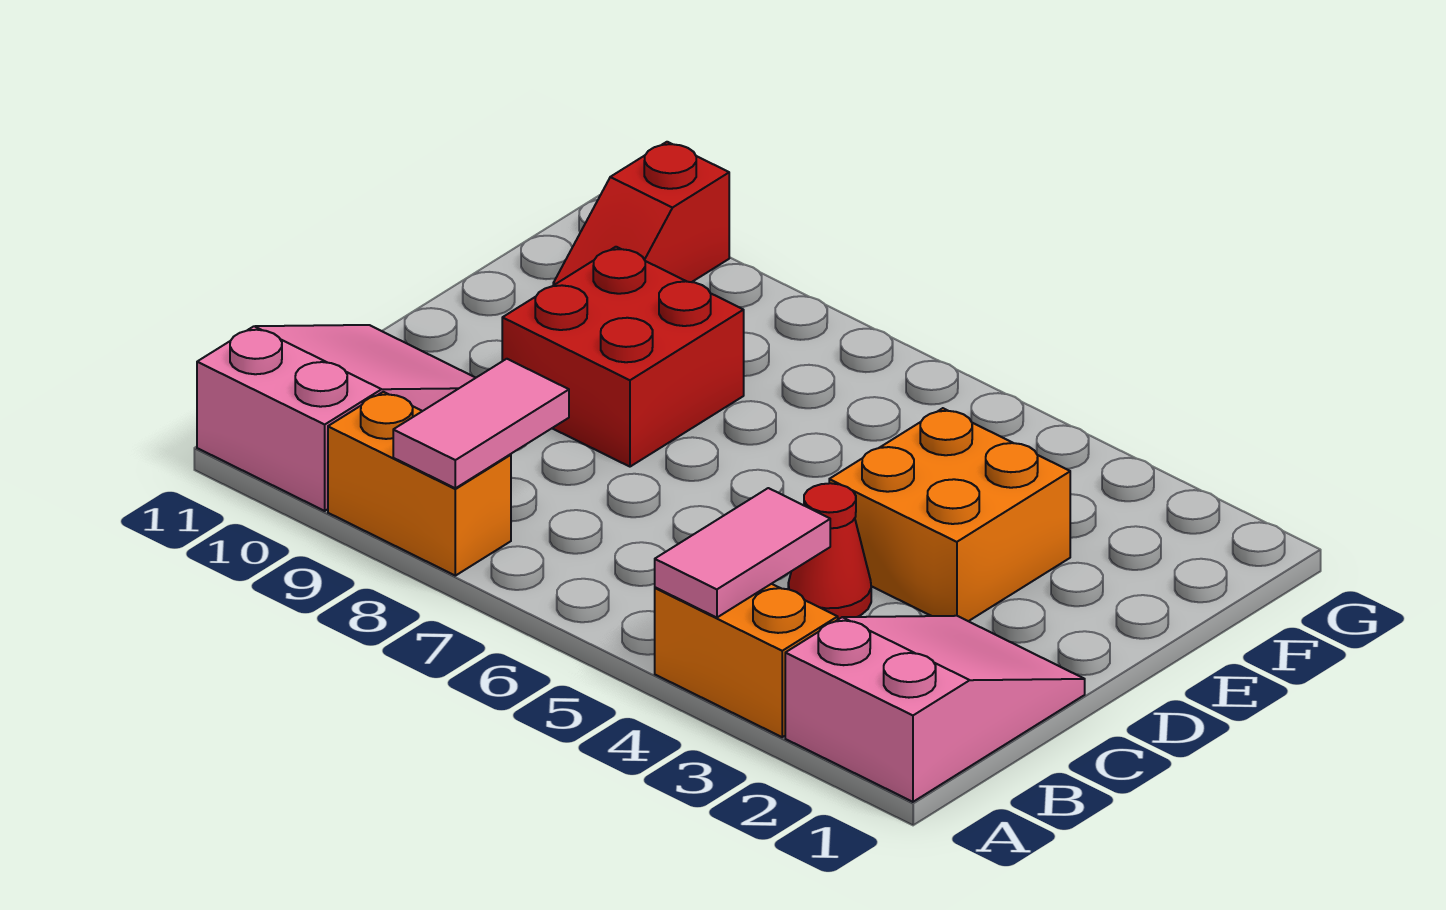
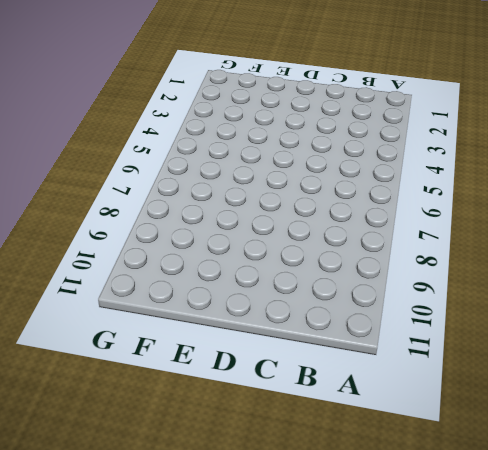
none -> pink 2x3 slope [785,616,1085,802]
none -> orange 1x2 brick [655,584,838,737]

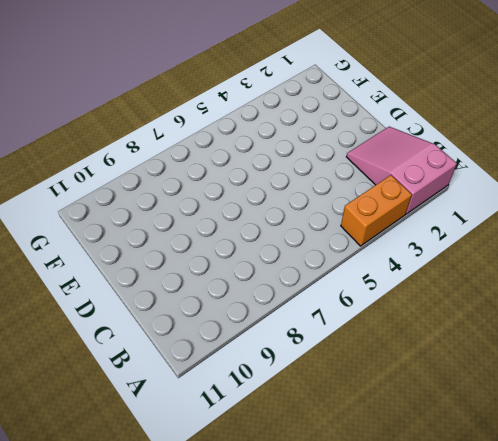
none -> orange 1x2 brick [328,392,511,576]
none -> pink 2x3 slope [197,325,475,511]

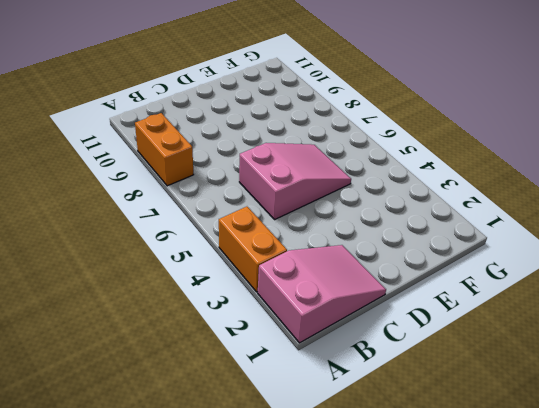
pink 2x3 slope [239,143,351,219] -> pink 2x3 slope moved to [197,325,475,511]
none -> red 1x1 cone [788,483,871,619]
none -> orange 2x2 brick [829,408,1070,621]

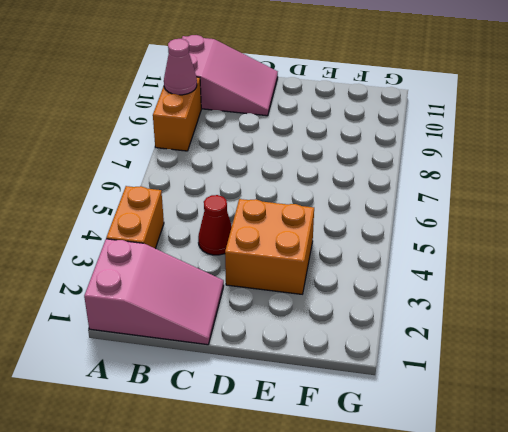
pink 1x1 cone [164,39,197,95] -> none
none -> red 2x2 brick [502,247,744,467]
none -> red 1x2 slope [553,142,729,285]

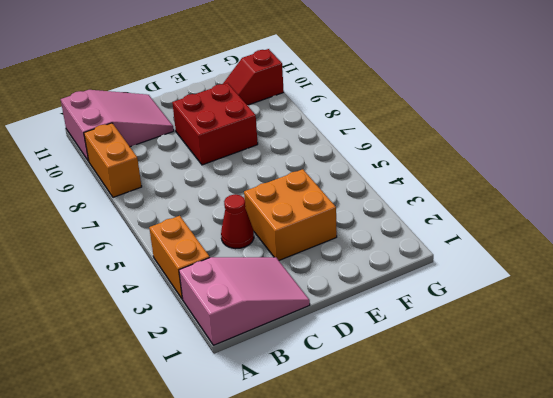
none -> pink 1x2 tile [655,488,830,618]
none -> pink 1x2 tile [393,359,569,488]

